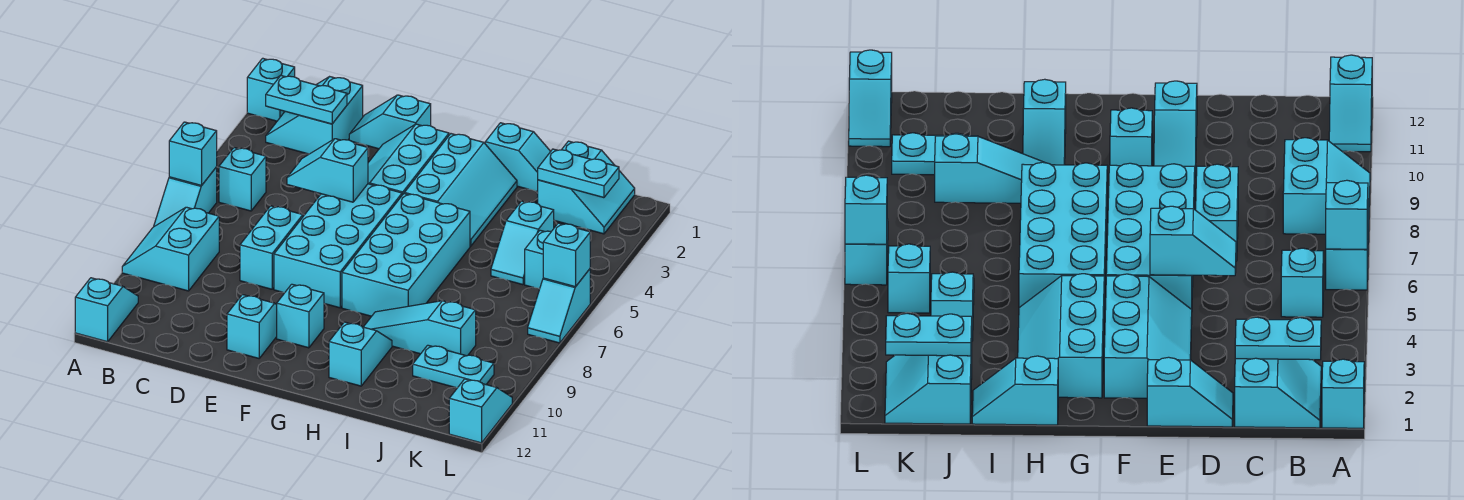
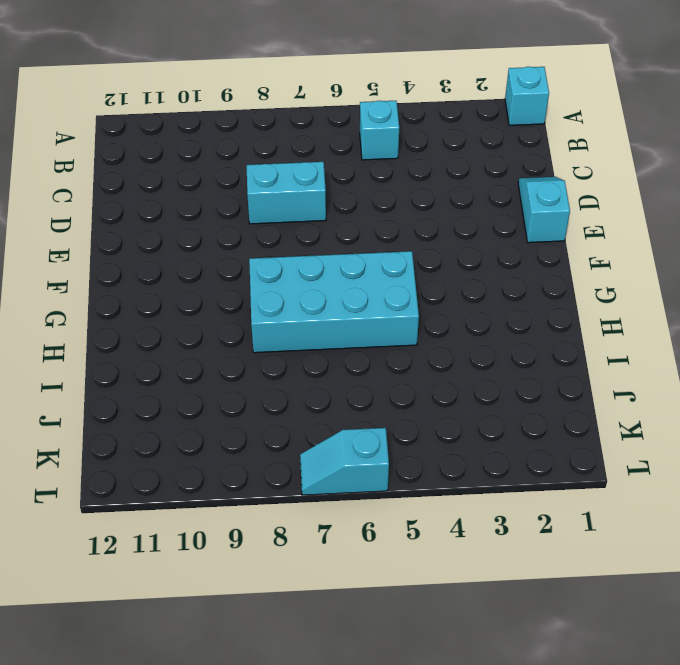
none -> cyan 1x2 slope [154,167,217,226]
none -> cyan 2x2 slope [122,207,219,291]
none -> cyan 1x2 slope [75,278,138,342]

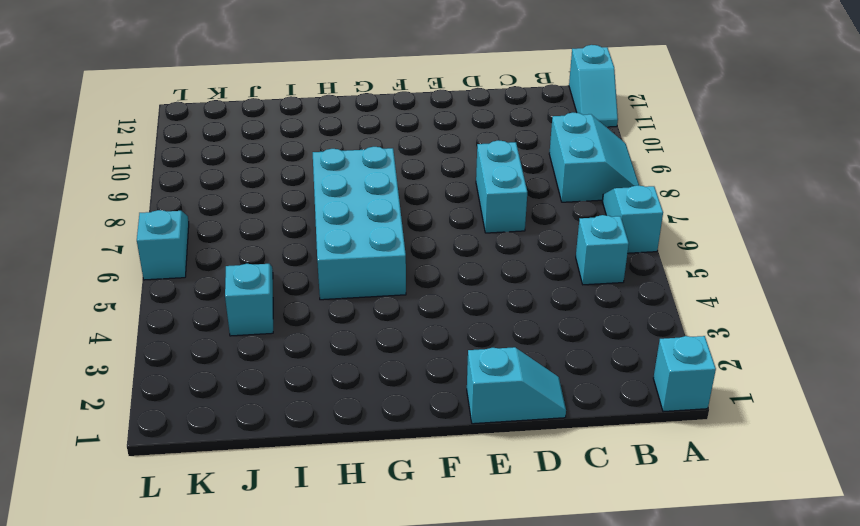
none -> cyan 2x2 slope [266,77,363,154]
none -> cyan 2x3 slope [368,124,449,195]
none -> cyan 2x4 brick [274,184,402,308]

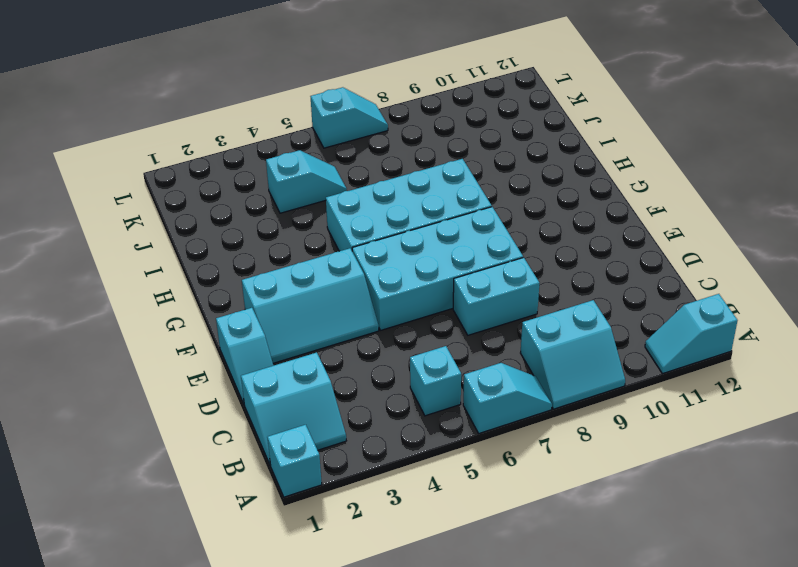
none -> cyan 1x2 slope [227,295,277,358]
none -> cyan 1x1 brick [277,284,324,348]
none -> cyan 2x3 slope [405,134,517,246]

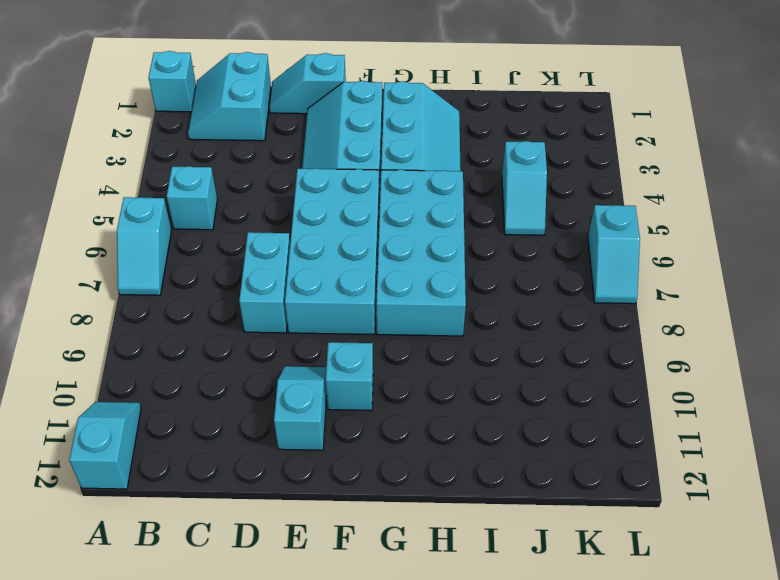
none -> cyan 2x2 slope [122,207,219,291]
none -> cyan 1x2 slope [485,123,551,192]
none -> cyan 1x3 slope [364,301,476,356]

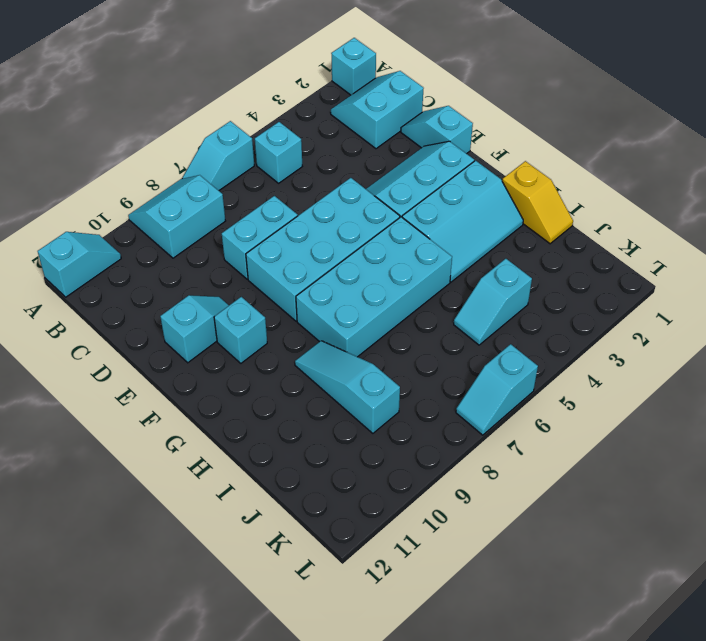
yellow 1x2 slope [502,161,573,244] -> cyan 1x2 slope [485,123,551,192]
none -> cyan 1x2 slope [329,322,392,386]
none -> cyan 2x2 slope [538,141,635,234]
none -> cyan 1x2 plate [413,345,494,388]

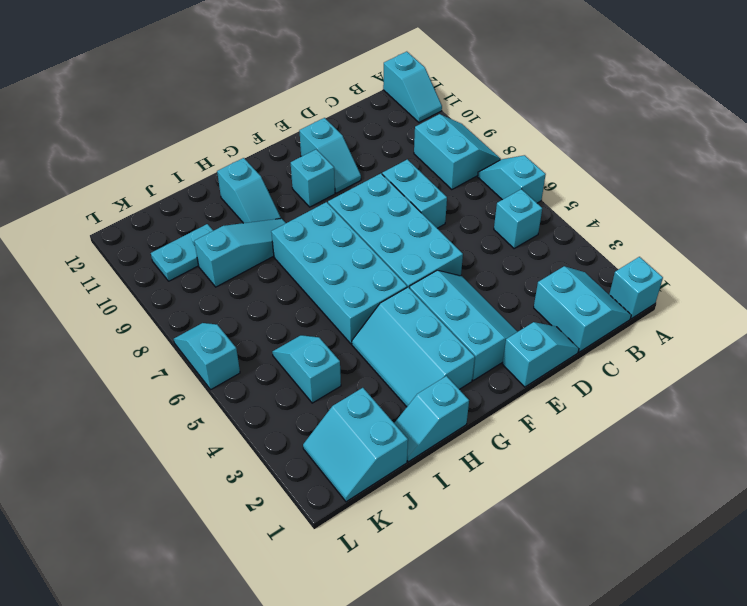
none -> cyan 1x1 brick [525,230,551,289]
none -> cyan 1x2 slope [449,379,512,443]
none -> cyan 1x1 brick [169,122,217,186]

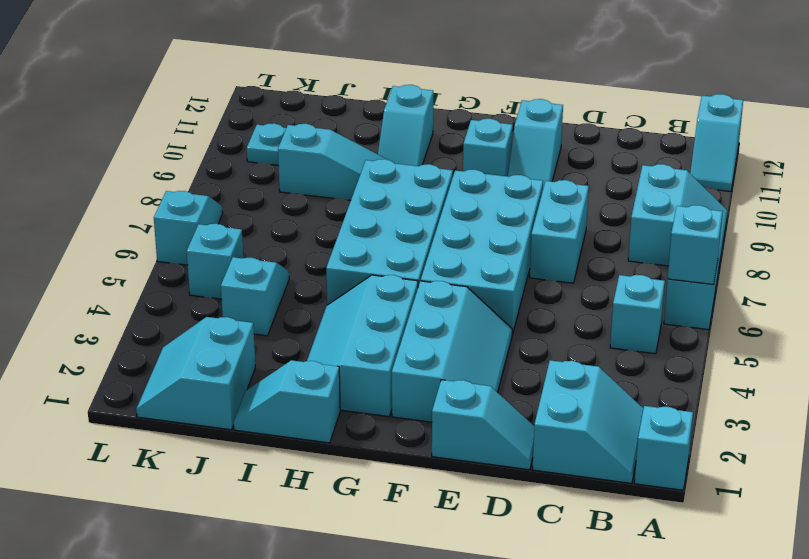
none -> cyan 1x2 slope [449,379,512,443]
none -> cyan 1x2 plate [266,76,347,124]
none -> cyan 1x2 slope [287,139,368,202]

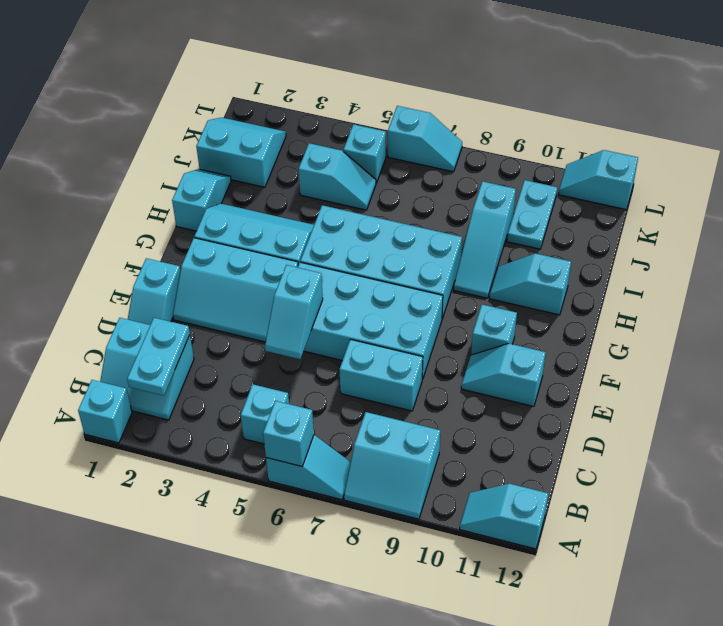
none -> cyan 1x2 plate [538,149,619,198]
none -> cyan 1x1 brick [543,223,590,287]

